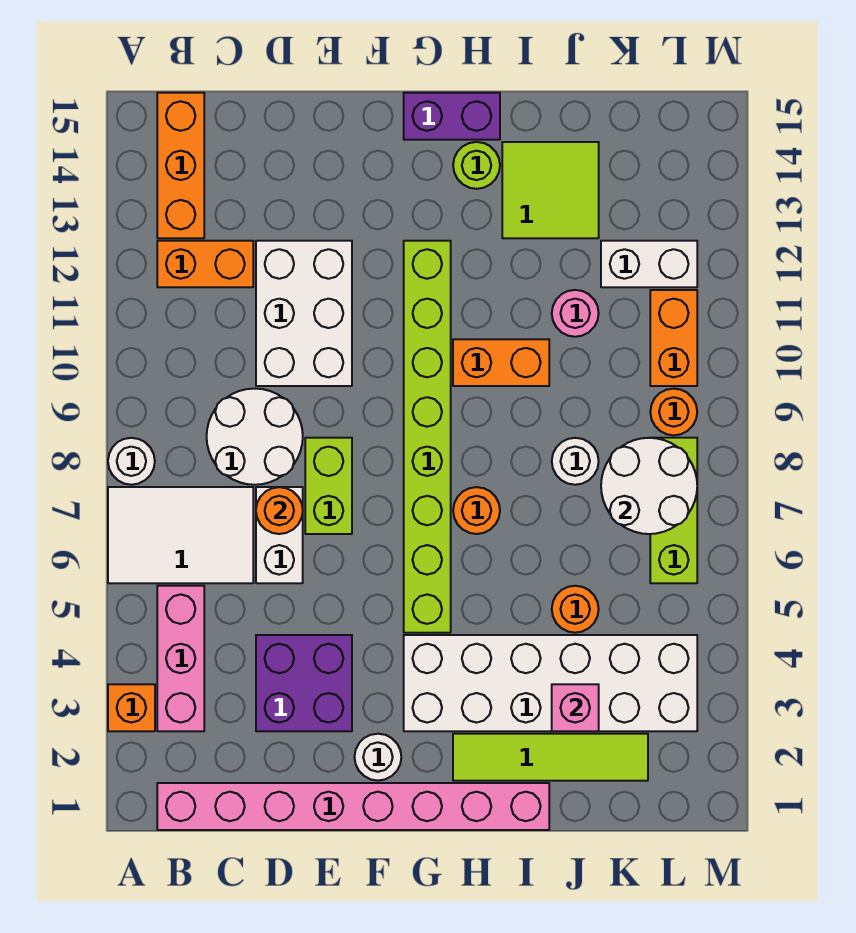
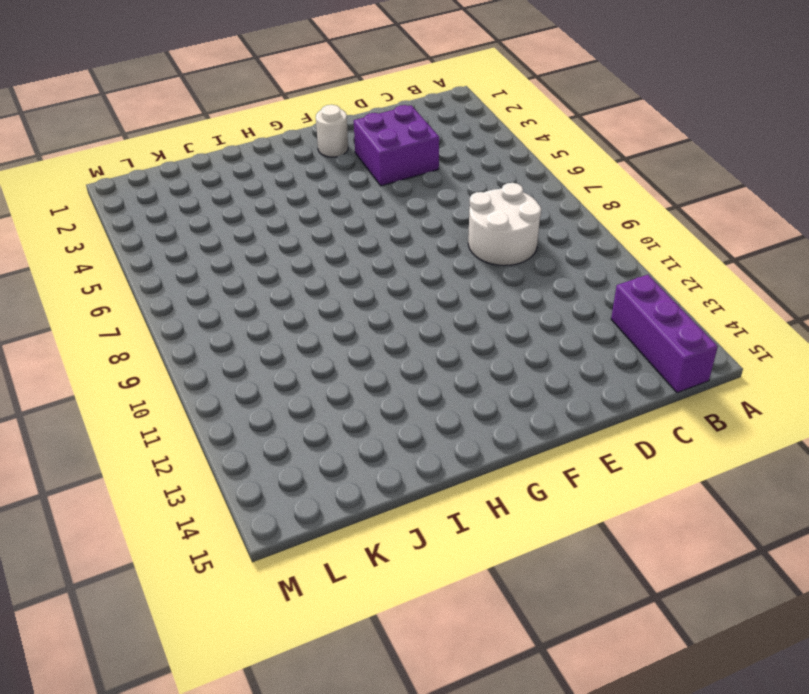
purple 1x3 brick [611,275,718,393] -> orange 1x3 brick [157,93,204,238]
none -> orange 1x1 brick [108,684,155,731]
none -> white 2x3 tile [108,487,253,583]
none -> white 1x1 round brick [108,438,155,485]
none -> pink 1x8 brick [157,783,549,830]

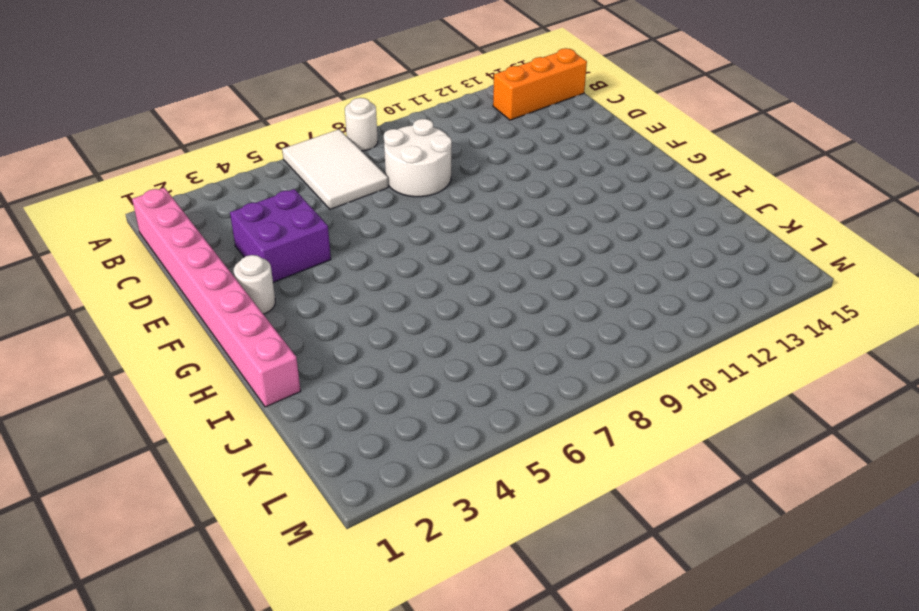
none -> orange 1x1 brick [108,684,155,731]
none -> pink 1x3 brick [157,586,204,731]
none -> orange 1x2 brick [157,241,253,287]
none -> white 1x2 brick [256,487,303,583]

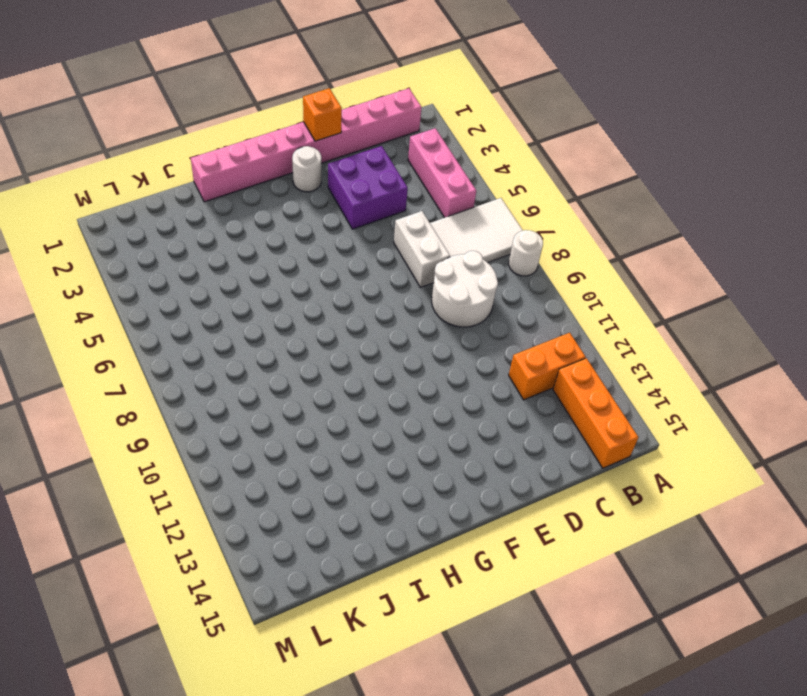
orange 1x1 brick [303,88,342,141] -> orange 1x1 brick moved to [108,684,155,731]
none -> white 2x3 brick [256,241,352,386]
none -> lime 1x2 brick [305,438,352,534]
none -> white 2x6 brick [404,635,697,731]
none -> lime 1x8 brick [404,241,451,633]

